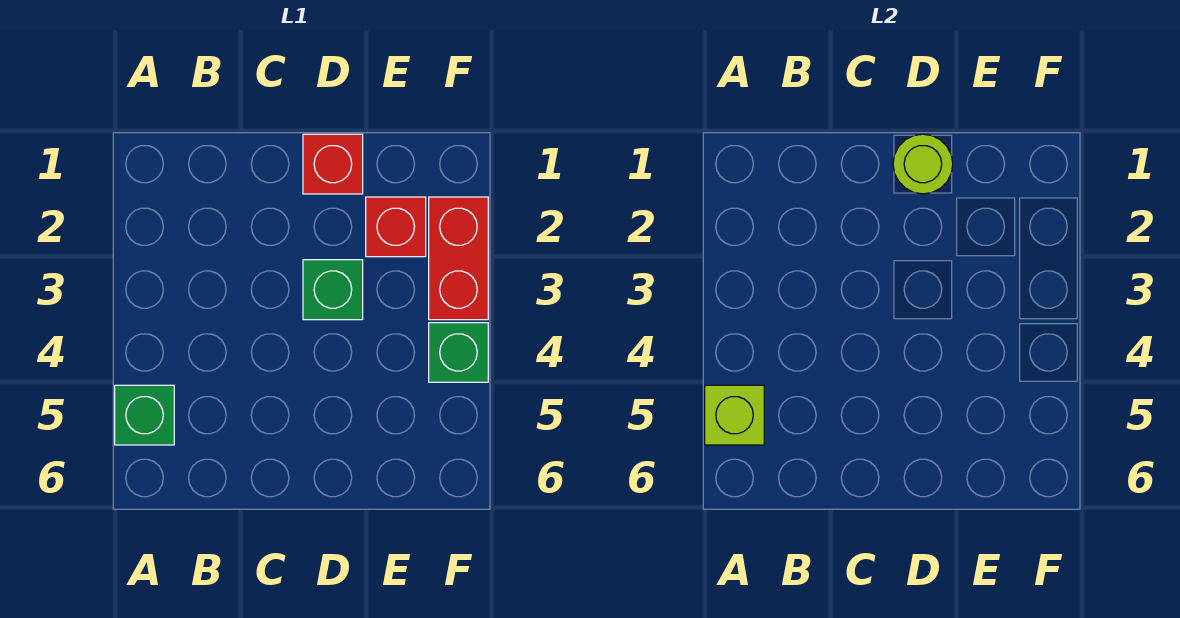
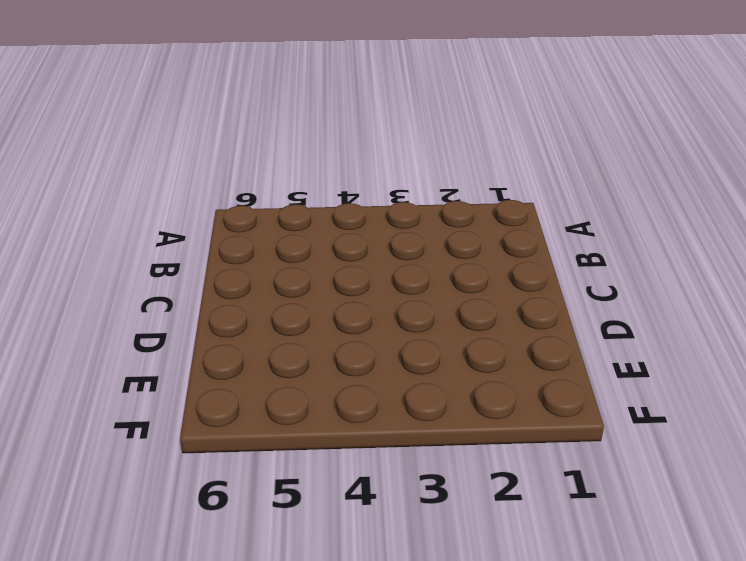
none -> green 1x1 brick [115,385,174,445]
none -> red 1x1 brick [303,134,363,194]

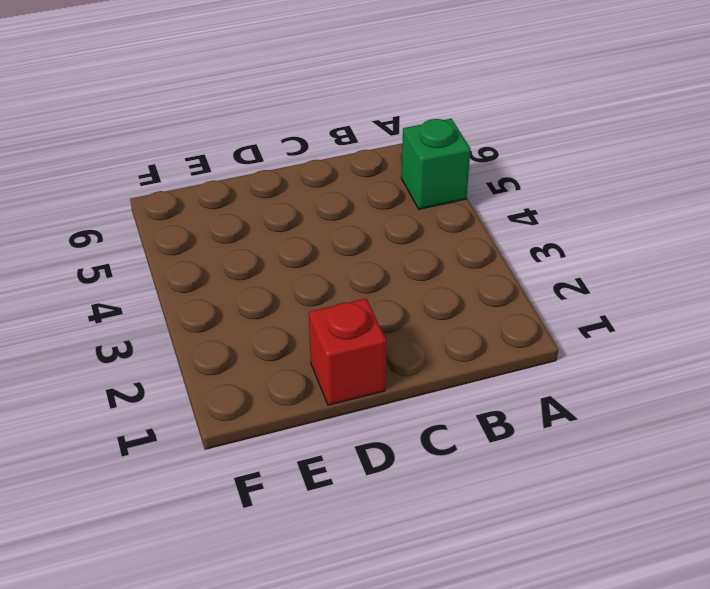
none -> green 1x1 brick [303,260,363,320]
none -> red 1x1 brick [366,197,426,257]

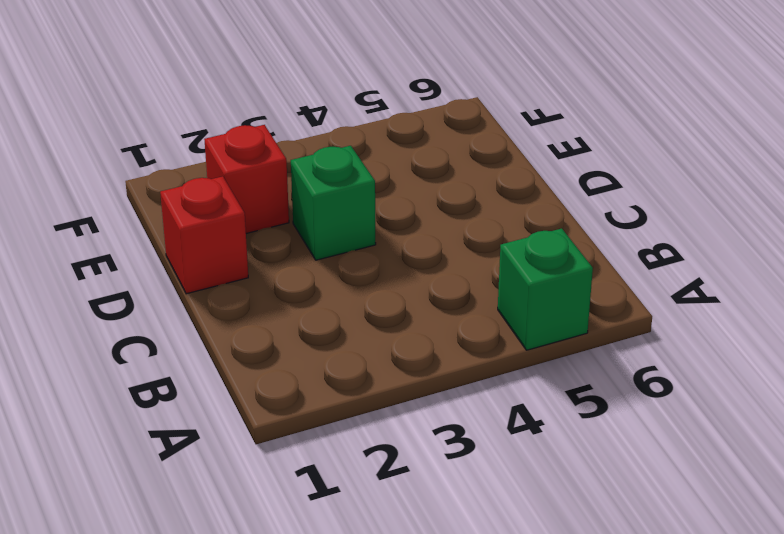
none -> red 1x2 brick [429,197,488,320]
none -> green 1x1 brick [429,323,488,382]

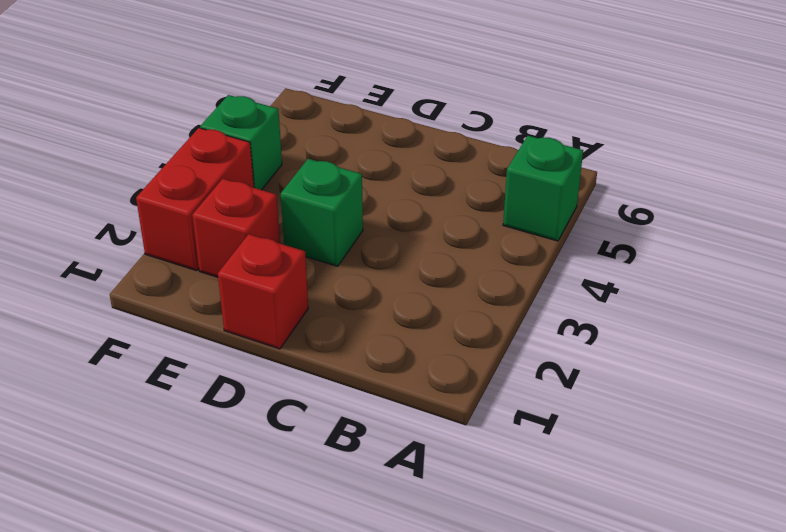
none -> lime 1x1 brick [705,385,764,445]
none -> lime 1x1 round brick [893,134,953,194]

